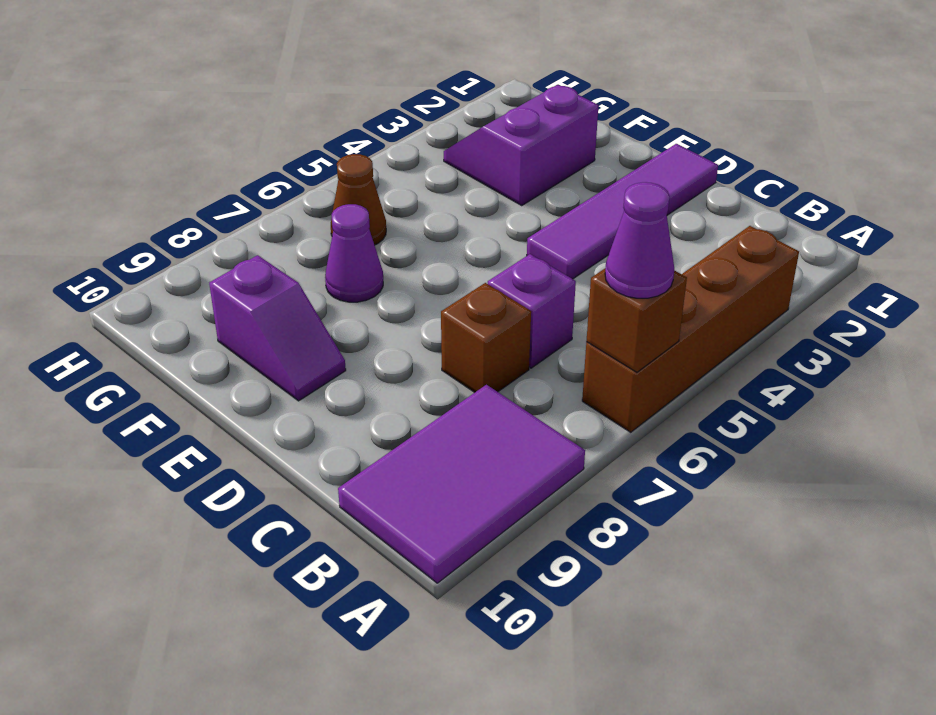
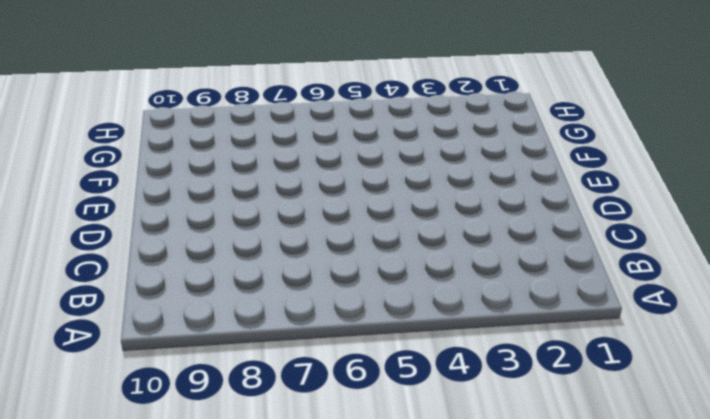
none -> brown 1x4 brick [582,226,799,432]
none -> purple 2x3 tile [338,385,585,583]

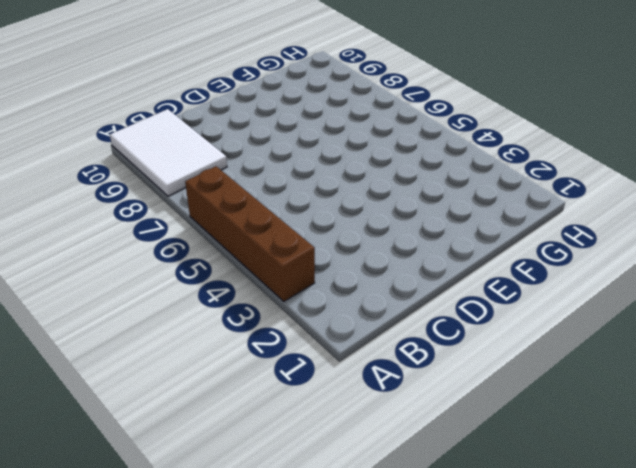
white 2x3 tile [110,109,227,196] -> purple 2x3 tile [338,385,585,583]
none -> purple 1x1 brick [488,254,576,368]
none -> brown 1x1 brick [441,283,531,392]

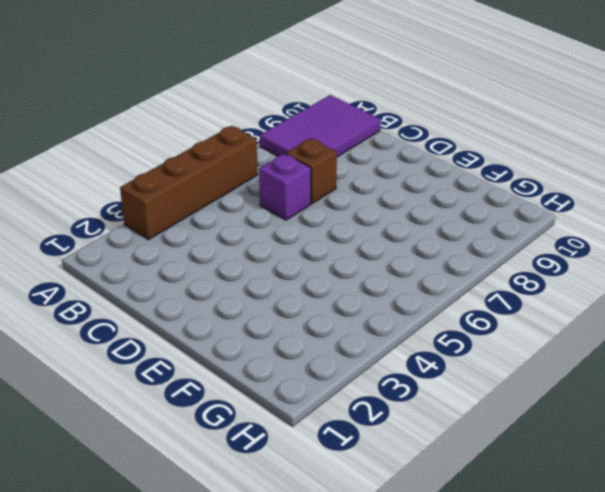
none -> purple 1x4 tile [527,144,718,279]
none -> purple 1x2 slope [209,255,346,401]

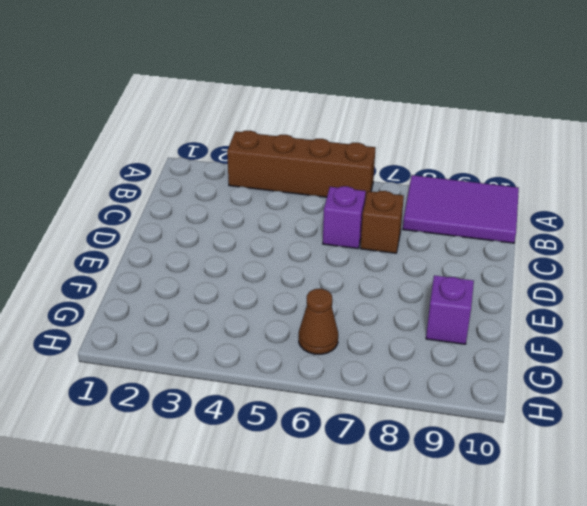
none -> purple 1x4 tile [527,144,718,279]
none -> purple 2x2 slope [444,85,599,206]

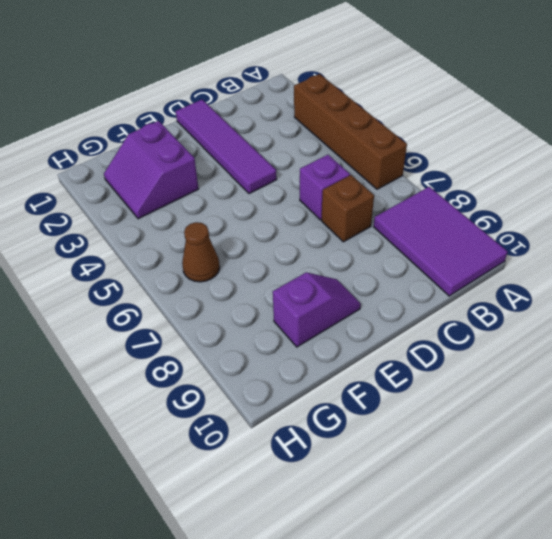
none -> purple 1x1 cone [325,204,383,302]
none -> brown 1x1 brick [586,268,687,372]

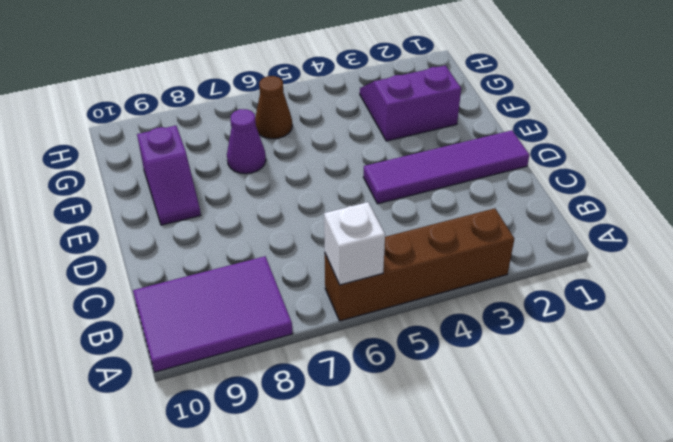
white 1x1 brick [324,202,385,285] -> brown 1x1 brick [586,268,687,372]
none -> purple 1x1 brick [488,254,576,368]
none -> brown 1x1 brick [441,283,531,392]

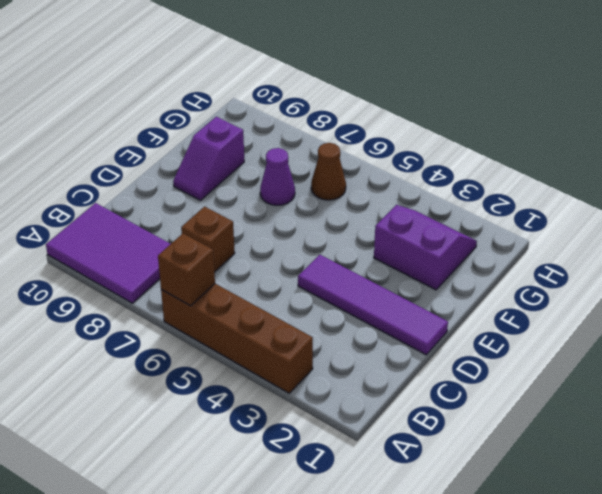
none -> purple 1x1 brick [488,254,576,368]
none -> purple 1x1 cone [605,182,674,298]

